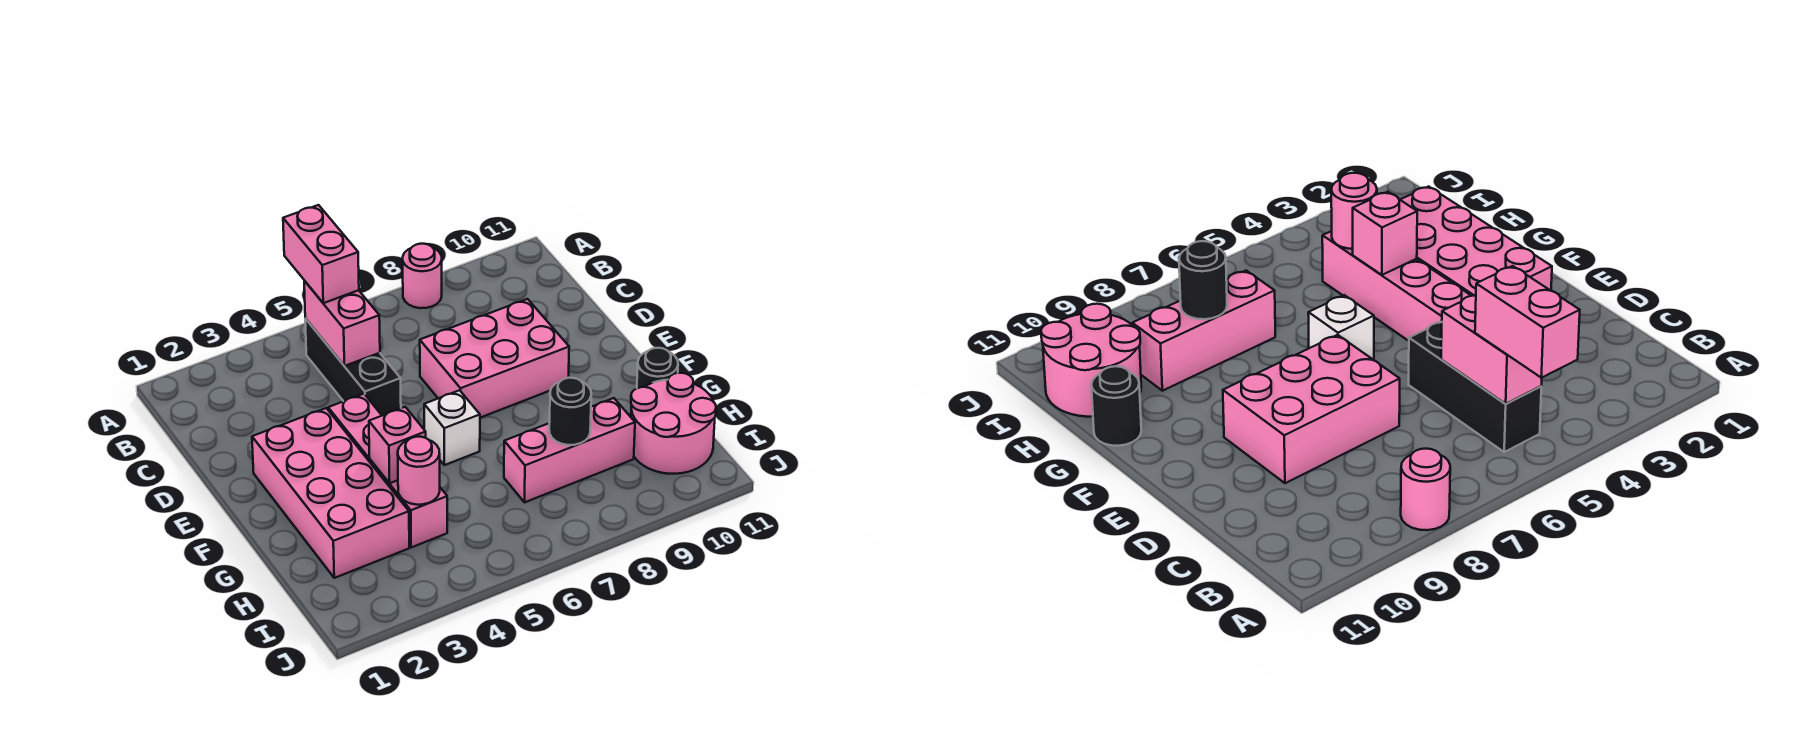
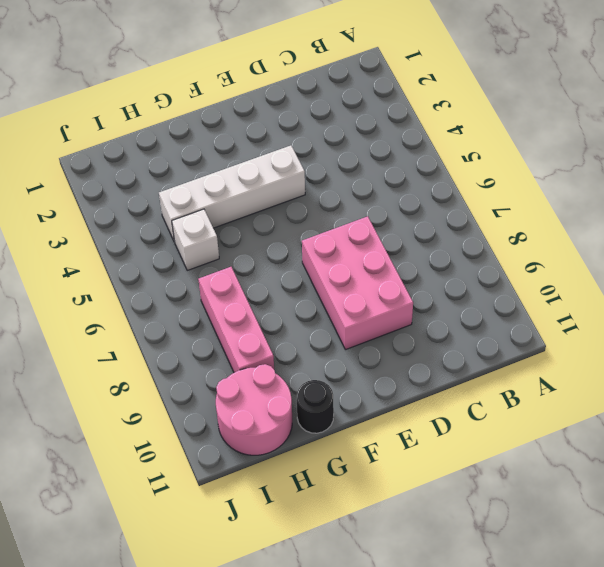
white 1x4 brick [159,146,305,242] -> pink 1x4 brick [328,394,447,548]
white 1x1 brick [172,209,219,270] -> white 1x1 brick moved to [424,390,480,465]
none -> pink 1x1 round brick [403,244,442,308]
none -> black 1x3 brick [305,319,401,416]
none -> pink 2x4 brick [252,408,409,578]

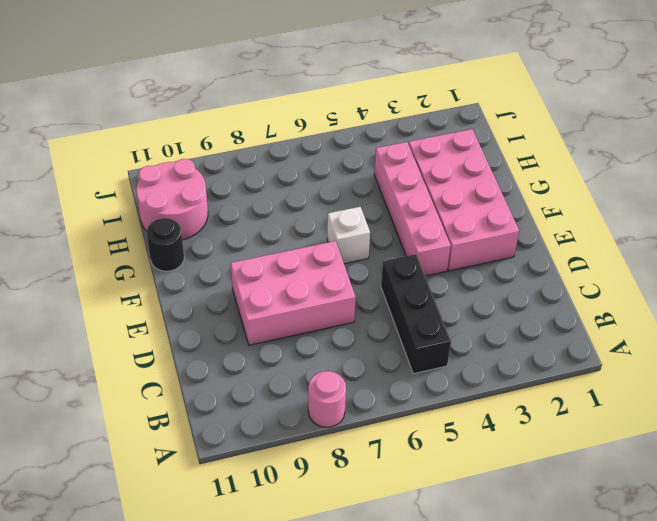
none -> pink 1x3 brick [504,398,635,502]
none -> pink 1x2 brick [304,281,380,366]
none -> pink 1x1 brick [369,407,426,483]

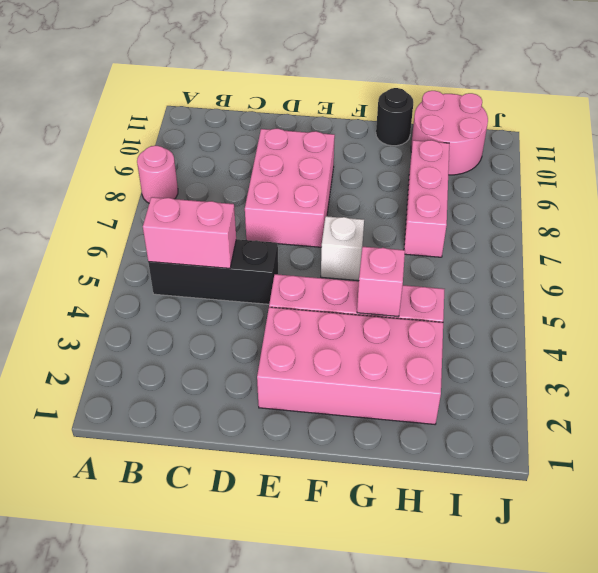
none -> pink 1x1 round brick [398,437,440,505]
none -> black 1x1 round brick [549,378,591,445]
none -> pink 1x2 brick [283,205,359,303]

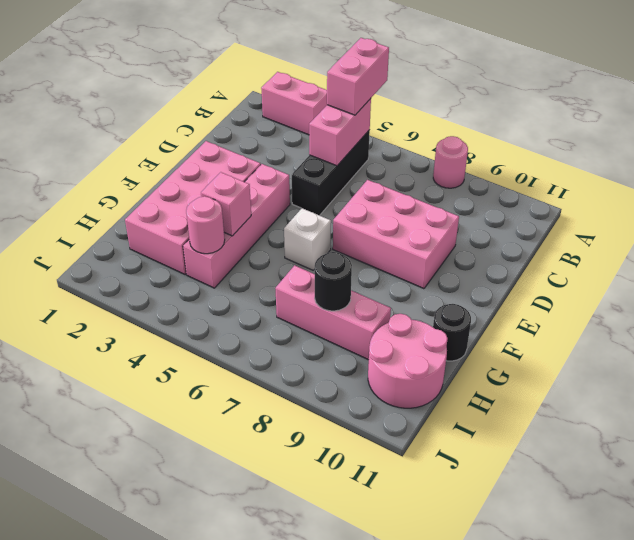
pink 1x2 brick [261,72,327,135] -> none

